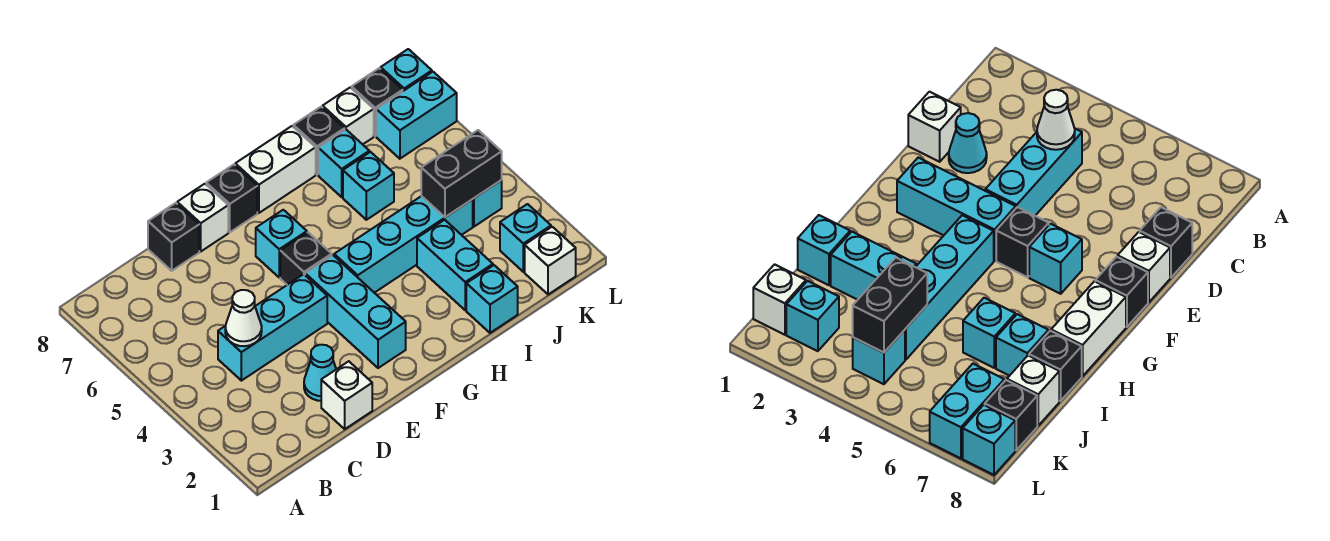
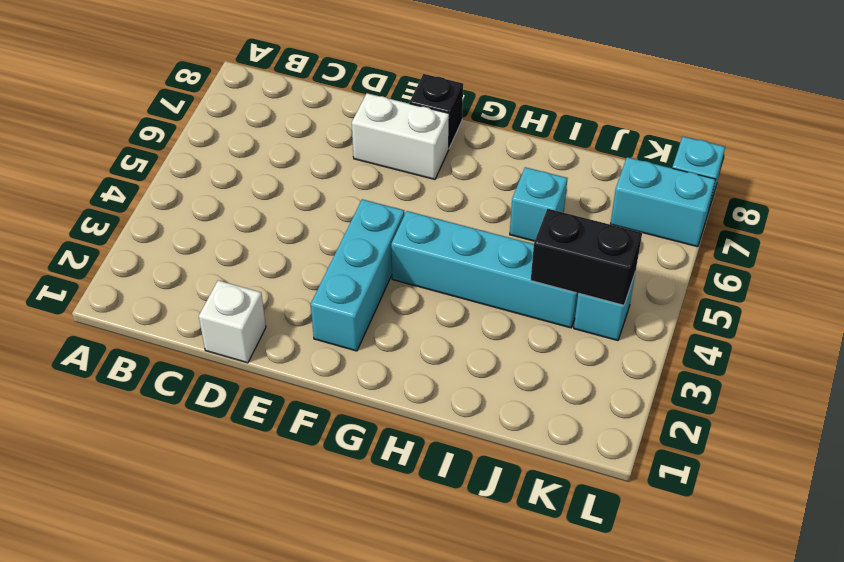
white 1x2 brick [352,93,449,179] -> white 1x2 brick moved to [235,126,316,213]
none -> cyan 1x3 brick [218,274,327,381]
none -> cyan 1x1 cone [304,345,336,401]
none -> black 1x1 brick [148,203,199,271]

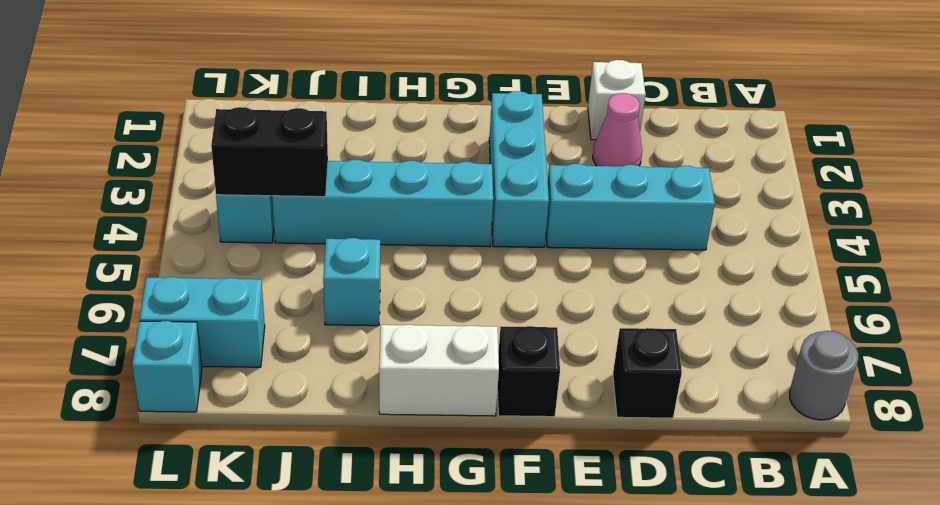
grey 1x1 round brick [789,331,858,420] -> none
pink 1x1 cone [593,93,642,166] -> cyan 1x1 cone [304,345,336,401]
none -> white 1x1 brick [177,184,228,251]
none -> black 1x1 brick [280,233,332,285]
none -> cyan 1x1 brick [256,210,307,277]

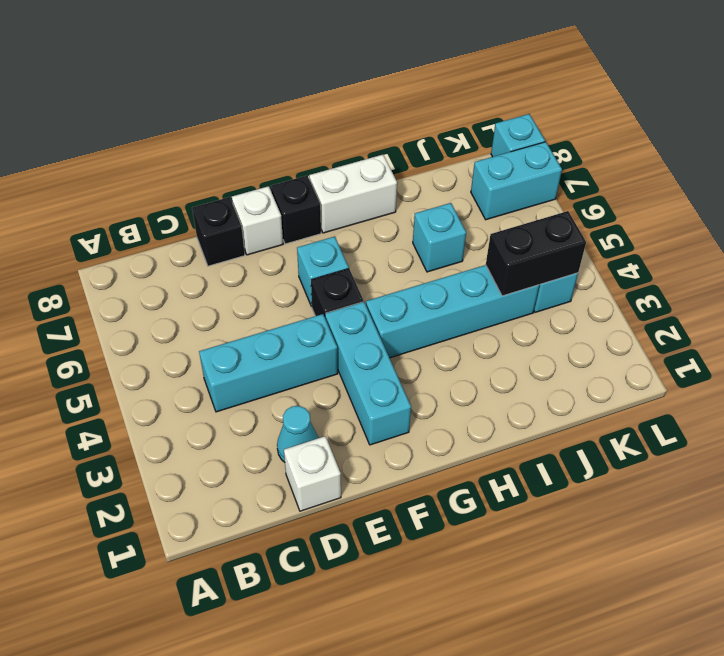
none -> cyan 1x1 brick [466,265,518,333]
none -> cyan 1x2 brick [417,220,493,310]
none -> cyan 1x1 brick [318,129,369,197]

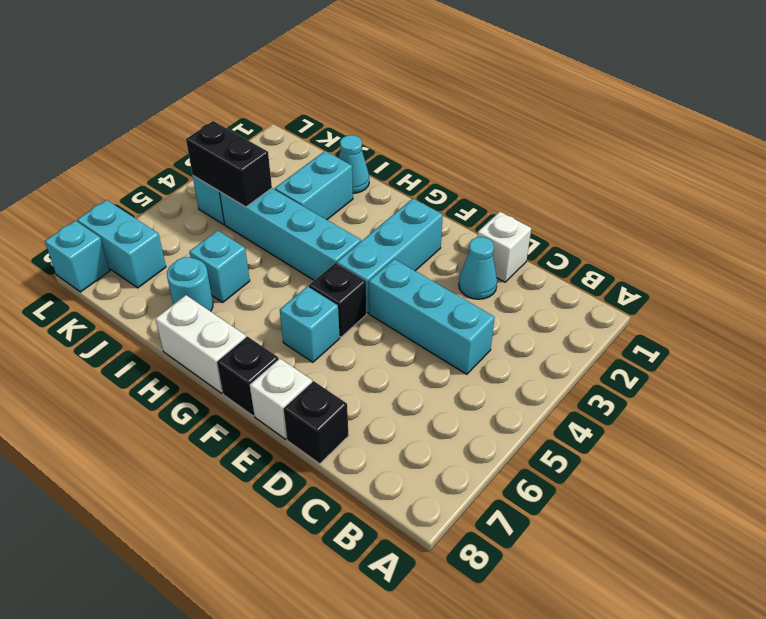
cyan 1x1 cone [339,135,369,193] -> cyan 1x1 brick [466,265,518,333]
cyan 1x1 round brick [167,257,213,311] -> cyan 1x1 brick [318,129,369,197]
none -> black 1x1 brick [293,107,345,174]
none -> white 1x1 brick [323,88,374,144]
none -> white 1x1 brick [525,227,576,295]

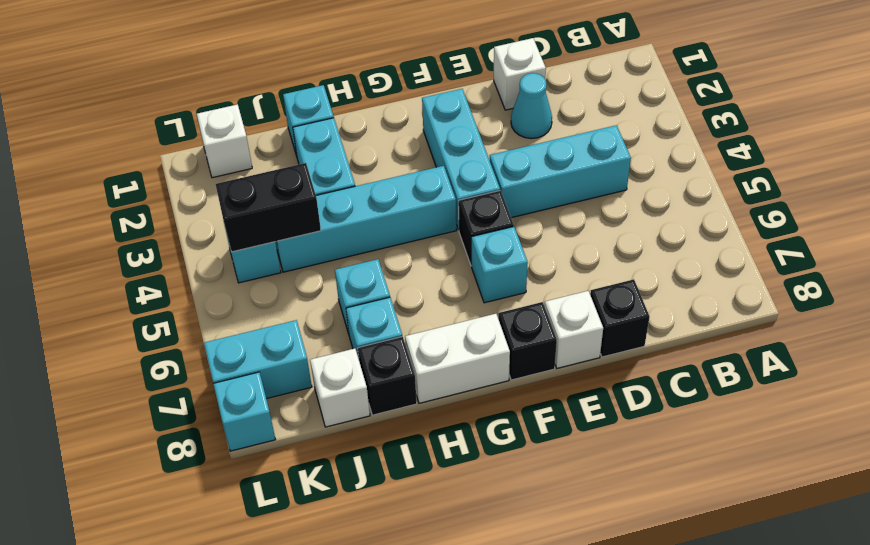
none -> cyan 1x1 brick [500,204,551,272]
none -> black 1x1 brick [352,68,403,136]
none -> white 1x1 cone [225,290,262,346]

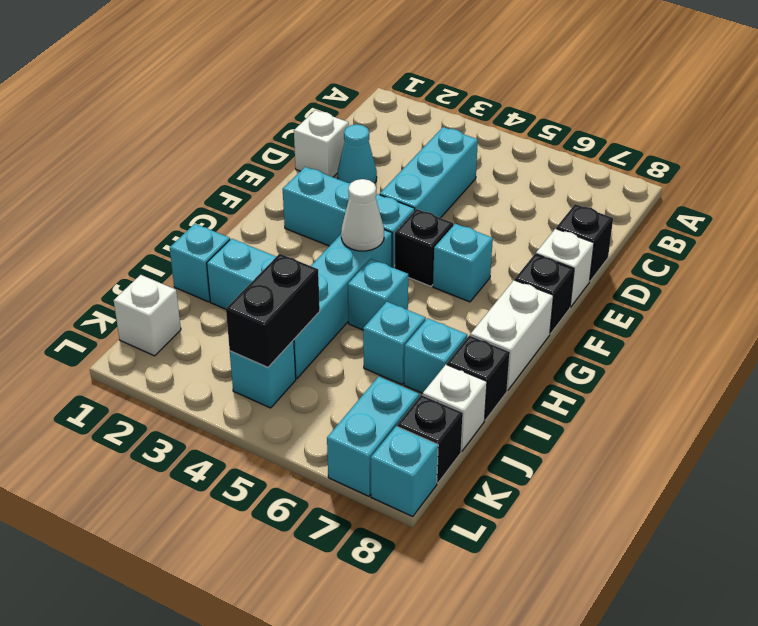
white 1x1 cone [341,179,384,251] -> white 1x1 cone moved to [225,290,262,346]
cyan 1x1 brick [348,259,408,330] -> cyan 1x1 brick moved to [500,204,551,272]

